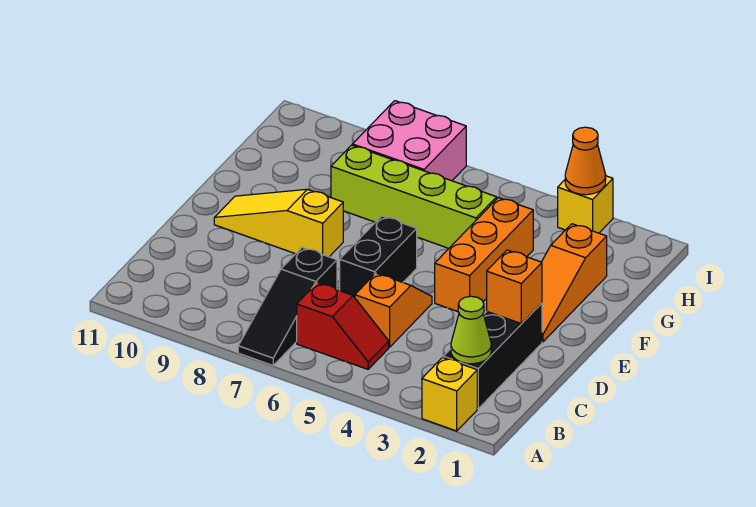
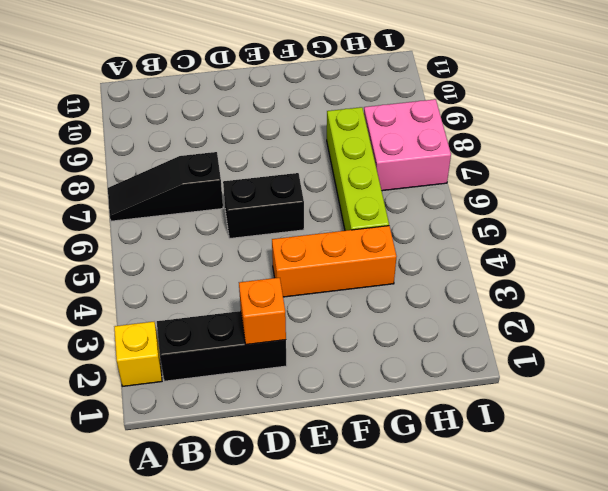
none -> red 1x2 slope [297,283,389,369]
none -> orange 1x2 slope [355,273,432,347]
none -> orange 1x3 slope [542,224,607,342]

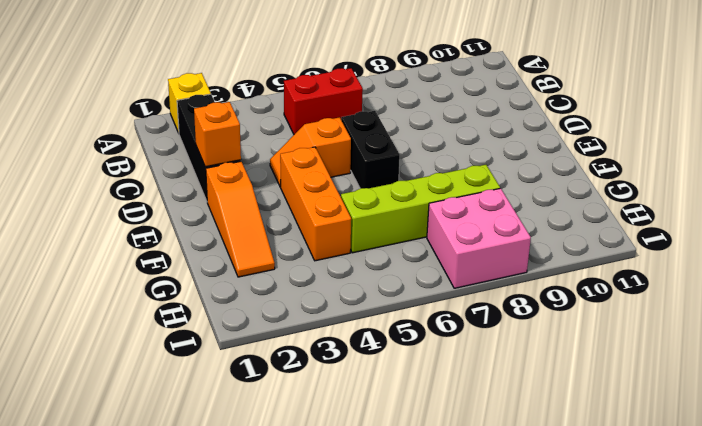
red 1x2 brick [284,68,363,134] -> red 1x2 slope [297,283,389,369]
orange 1x2 slope [270,117,351,187] -> orange 1x2 slope turned to [355,273,432,347]
orange 1x3 slope [206,162,275,277] -> orange 1x3 slope turned to [542,224,607,342]
none -> black 1x3 slope [238,247,337,365]
none -> yellow 1x3 slope [214,189,343,257]
none -> yellow 1x1 brick [558,176,613,233]

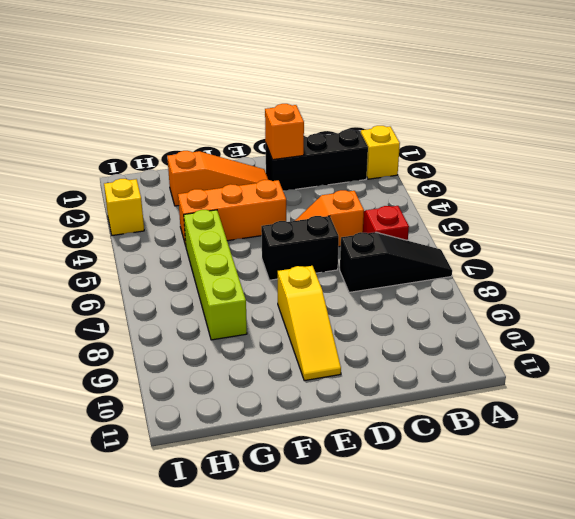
none -> pink 2x2 brick [353,101,466,181]
none -> lime 1x1 cone [451,296,491,364]
none -> orange 1x1 cone [565,127,606,195]

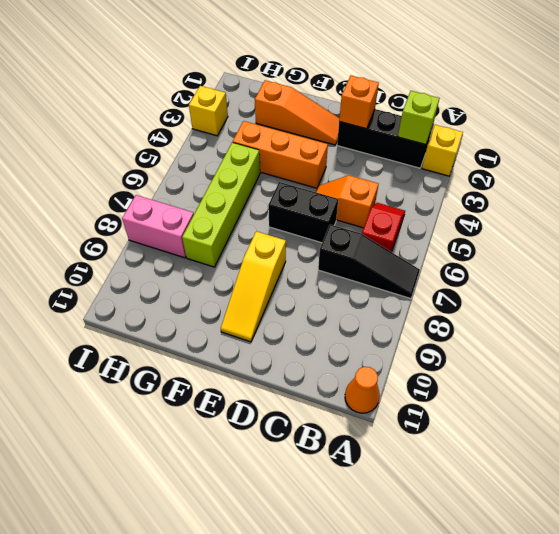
orange 1x1 cone [345,367,380,413] -> orange 1x1 cone moved to [565,127,606,195]
lime 1x1 brick [398,91,440,145] -> lime 1x1 cone [451,296,491,364]
pink 1x2 brick [122,195,194,258] -> pink 2x2 brick [353,101,466,181]

